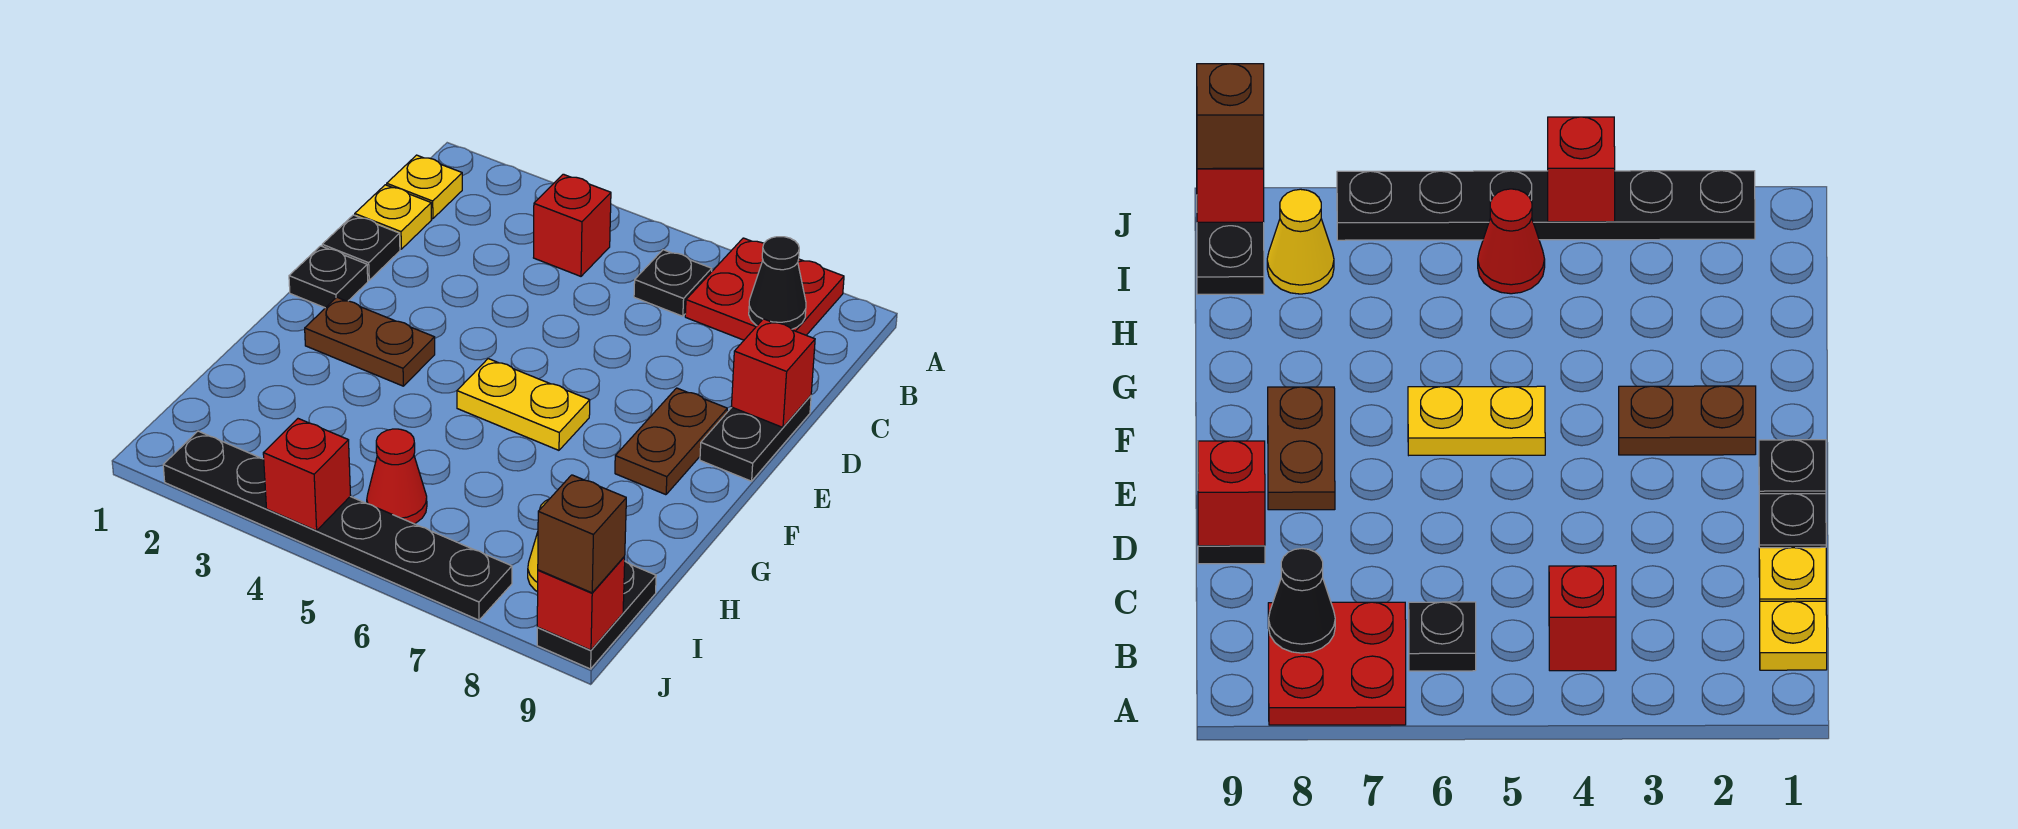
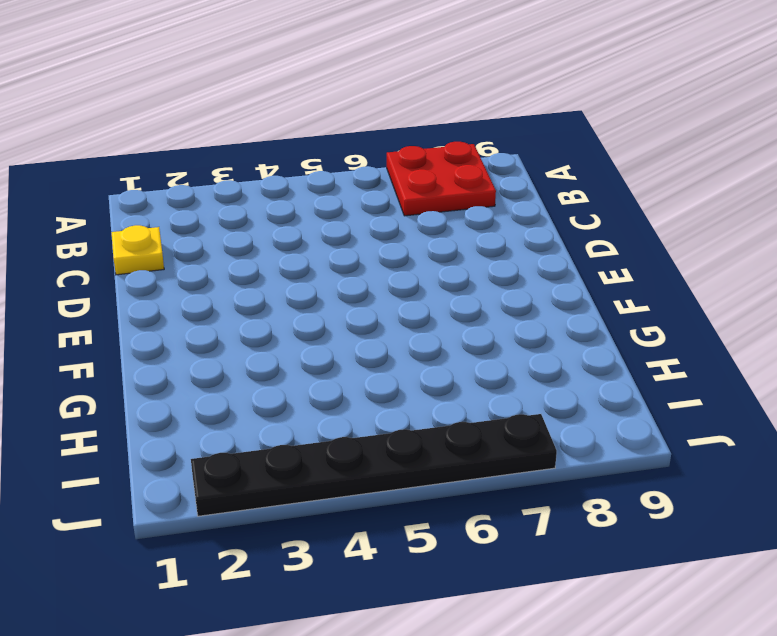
none -> yellow 1x1 plate [387,155,462,219]
none -> red 1x1 brick [534,174,611,276]
none -> black 1x1 plate [634,250,712,316]

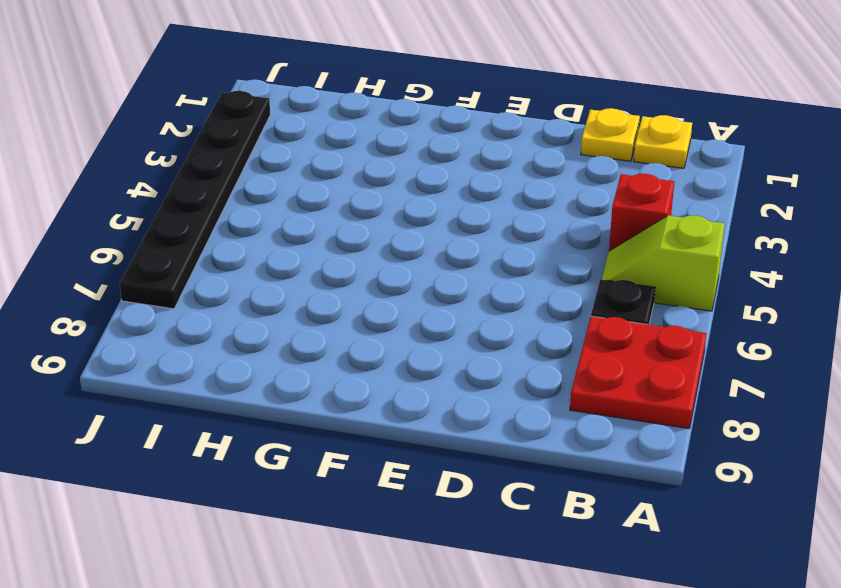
lime 1x2 slope [602,215,725,311] -> none
none -> black 1x1 plate [322,215,400,280]
none -> black 1x2 plate [700,396,811,481]
none -> black 1x1 plate [289,246,368,308]

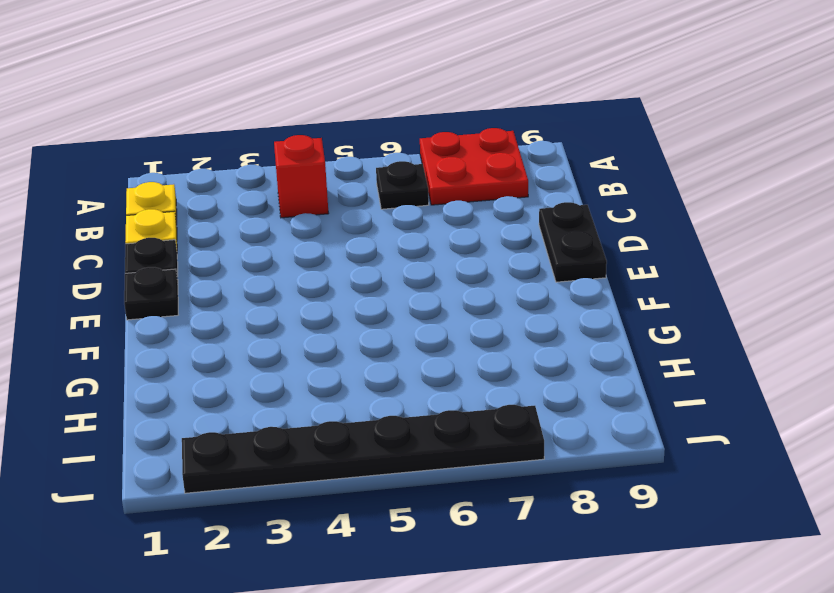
none -> brown 1x2 plate [615,388,727,495]
none -> brown 1x2 plate [305,297,435,386]
none -> yellow 1x2 plate [457,359,590,450]

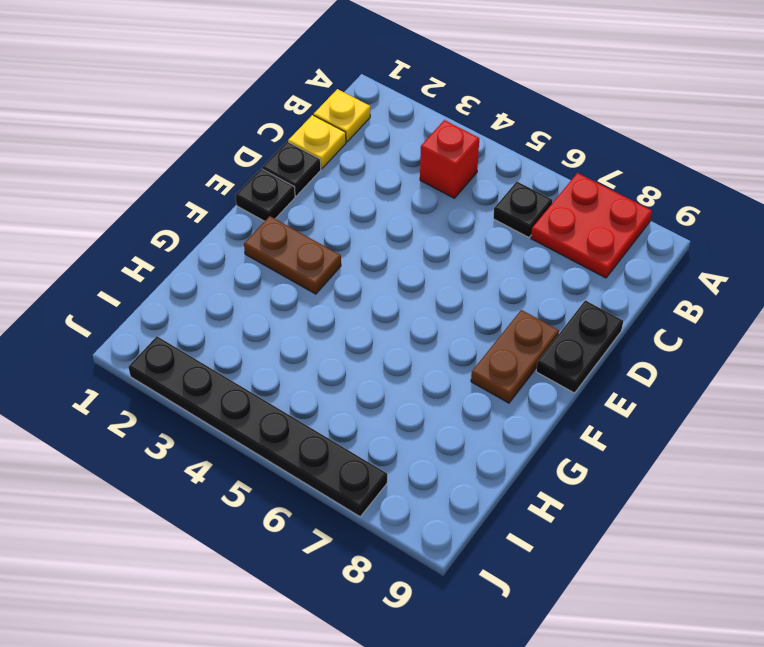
none -> yellow 1x2 plate [457,359,590,450]
none -> red 1x1 cone [367,429,427,524]
none -> yellow 1x1 cone [1267,189,1334,294]

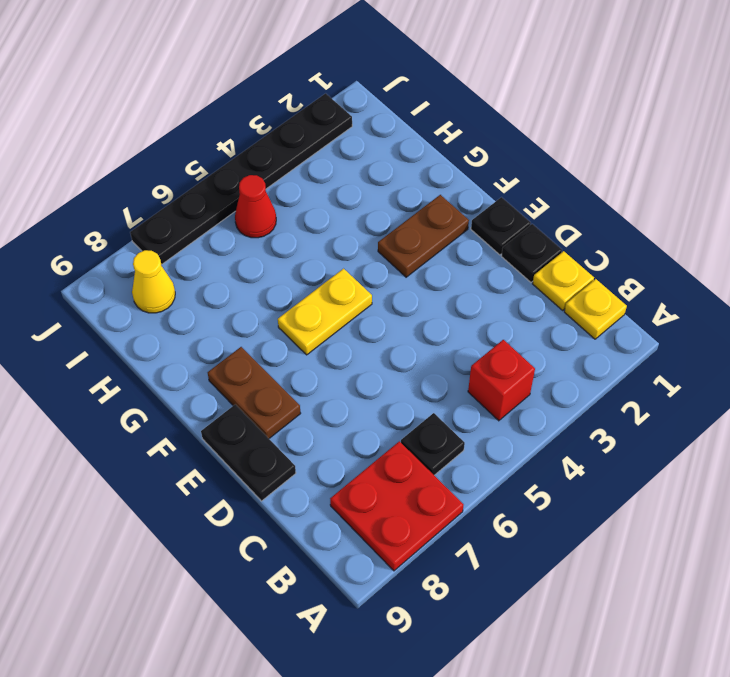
none -> black 1x2 plate [537,562,656,669]
none -> black 1x1 cone [749,237,806,329]
none -> red 1x1 brick [731,319,815,427]

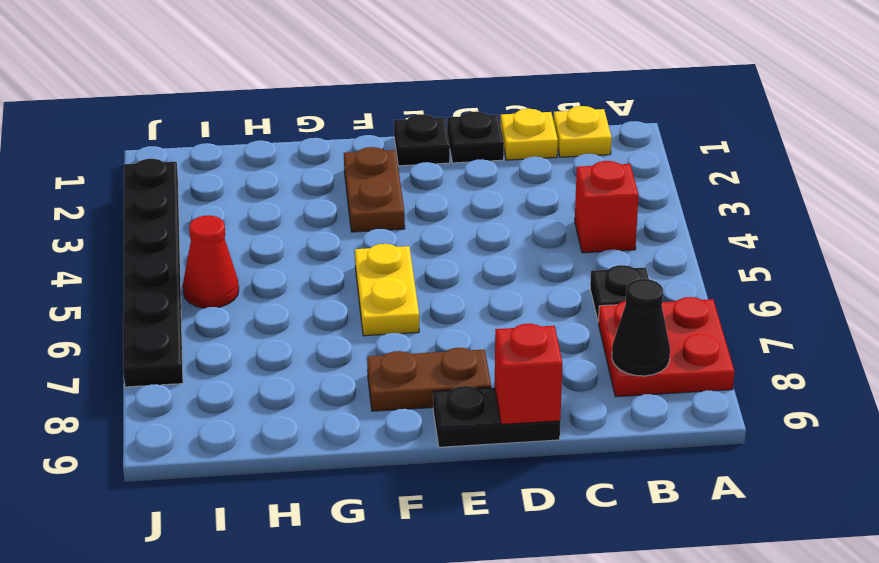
none -> yellow 1x1 cone [1267,189,1334,294]
none -> black 1x2 plate [537,562,656,669]
none -> red 1x1 brick [263,419,351,531]

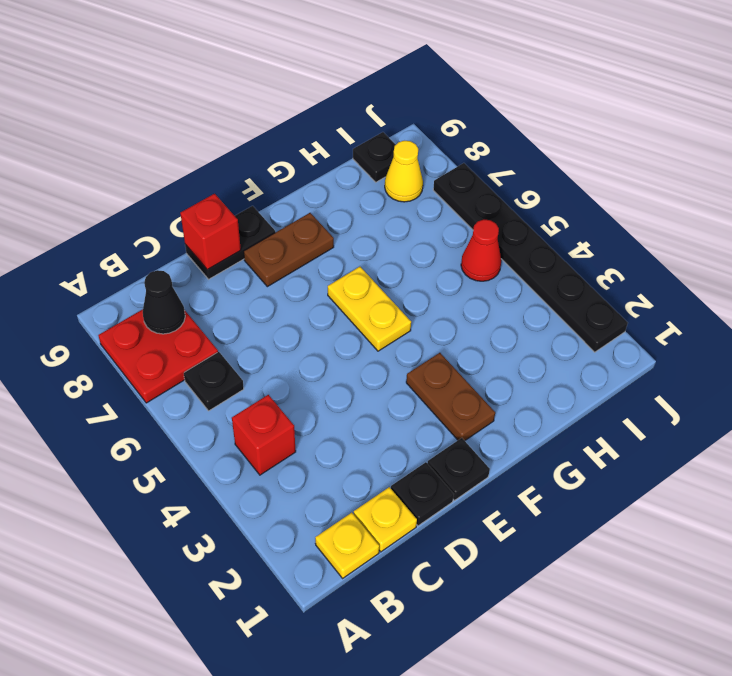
black 1x1 plate [353,132,396,182] -> black 1x2 plate [537,562,656,669]
none -> red 1x1 brick [263,419,351,531]
none -> red 1x1 brick [537,557,625,650]
none -> brown 1x1 brick [538,475,626,593]

